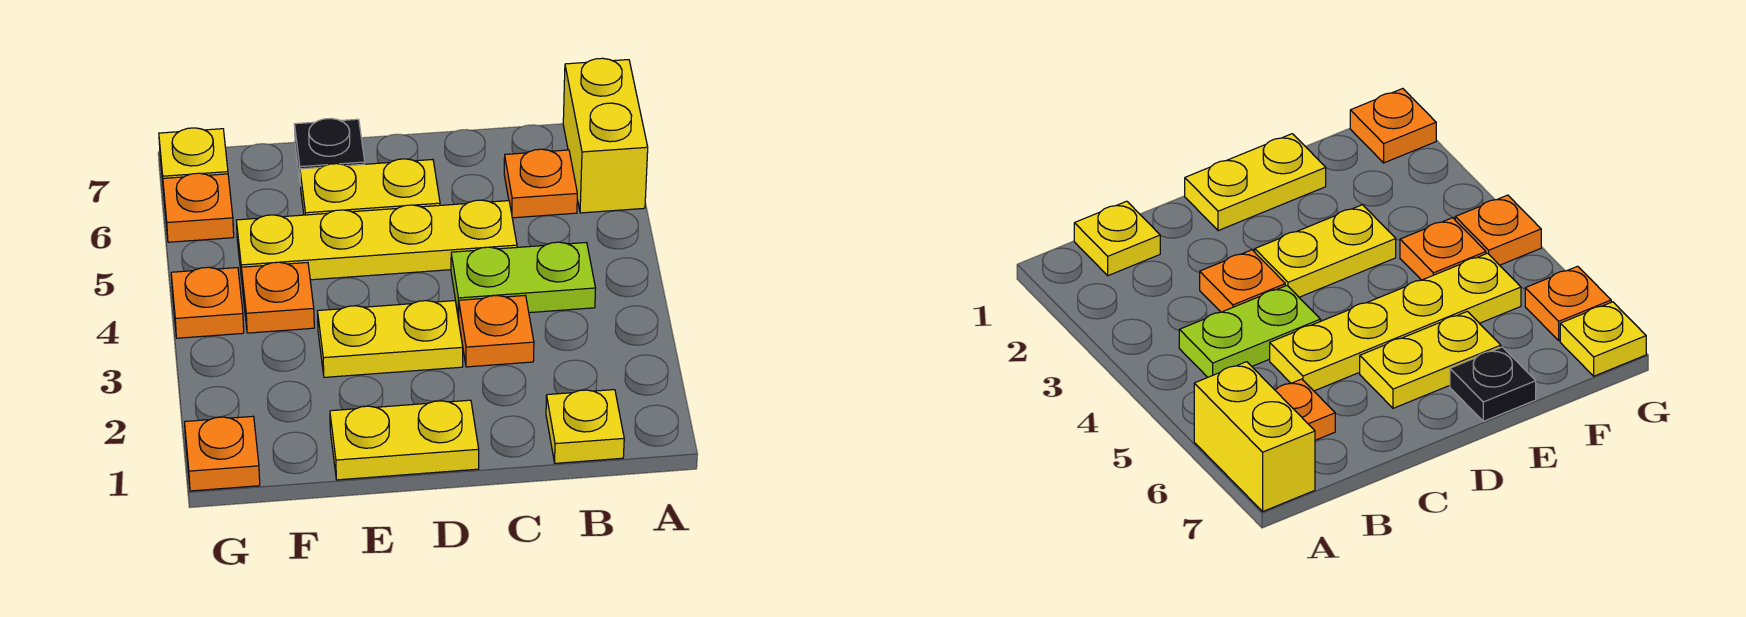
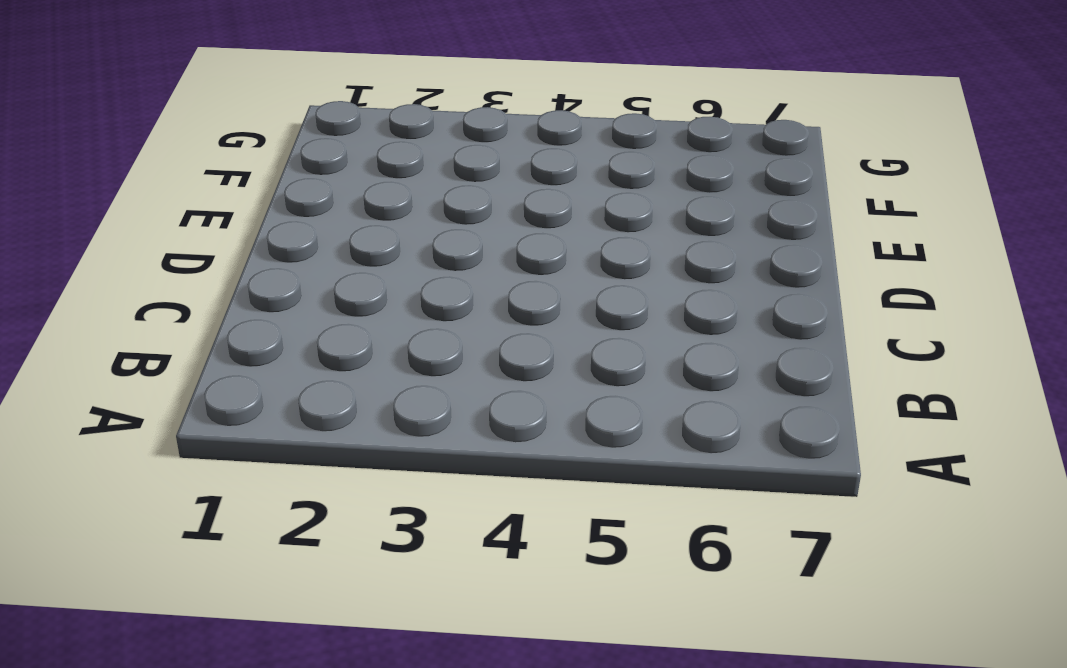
none -> yellow 1x2 brick [563,58,648,213]
none -> yellow 1x1 plate [546,390,624,463]
none -> lime 1x2 plate [451,242,596,317]

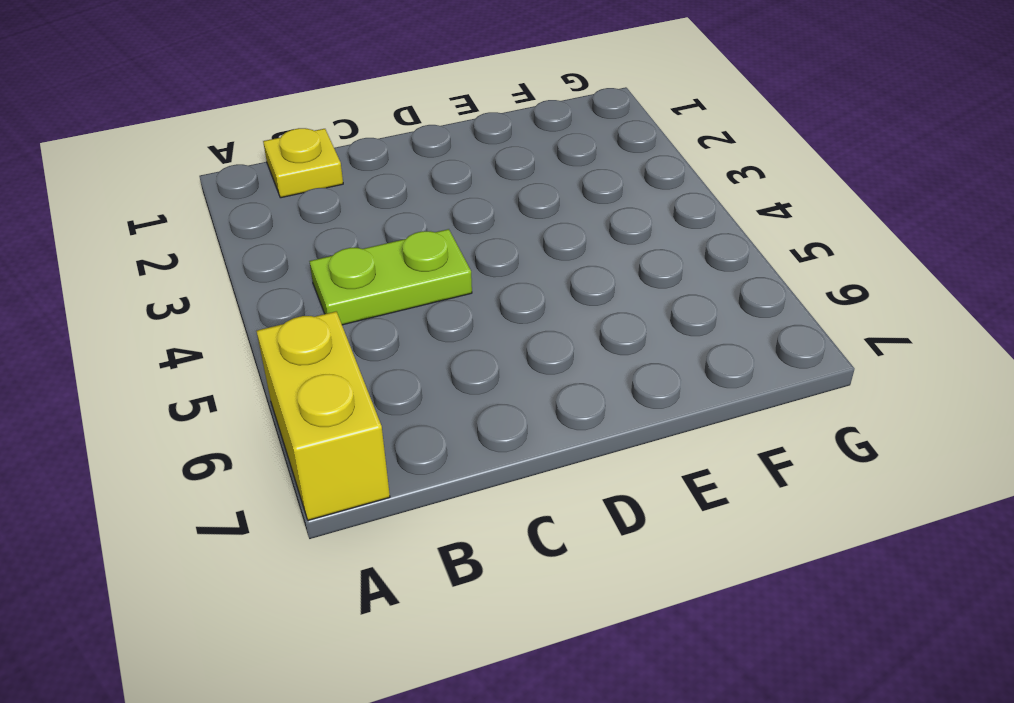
none -> orange 1x1 plate [504,149,577,218]
none -> orange 1x1 plate [459,295,534,367]
none -> yellow 1x4 plate [236,200,517,280]

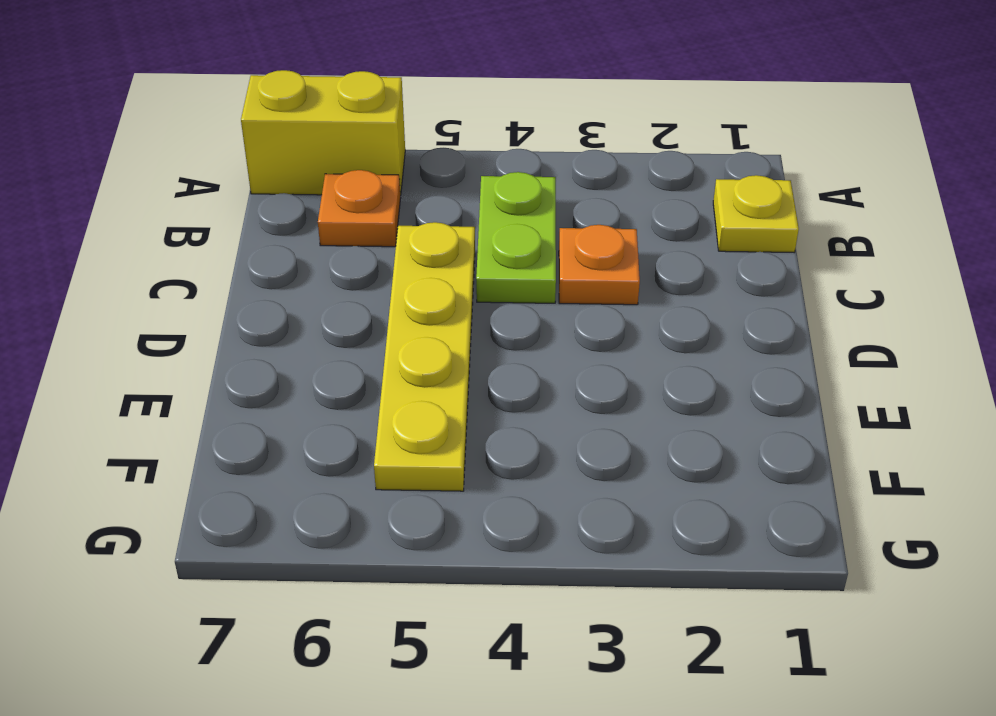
none -> yellow 1x2 plate [330,400,479,480]
none -> yellow 1x2 plate [318,301,463,377]
none -> yellow 1x2 plate [300,159,440,215]

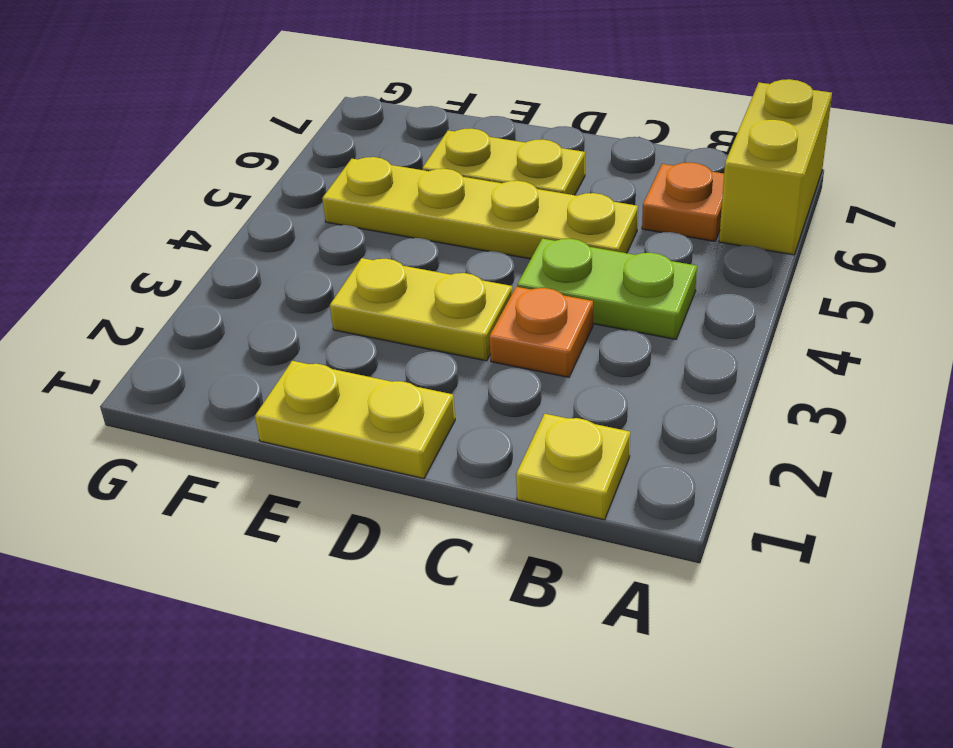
none -> black 1x1 plate [294,118,365,180]
none -> orange 1x1 plate [241,262,314,333]
none -> orange 1x1 plate [185,416,260,491]

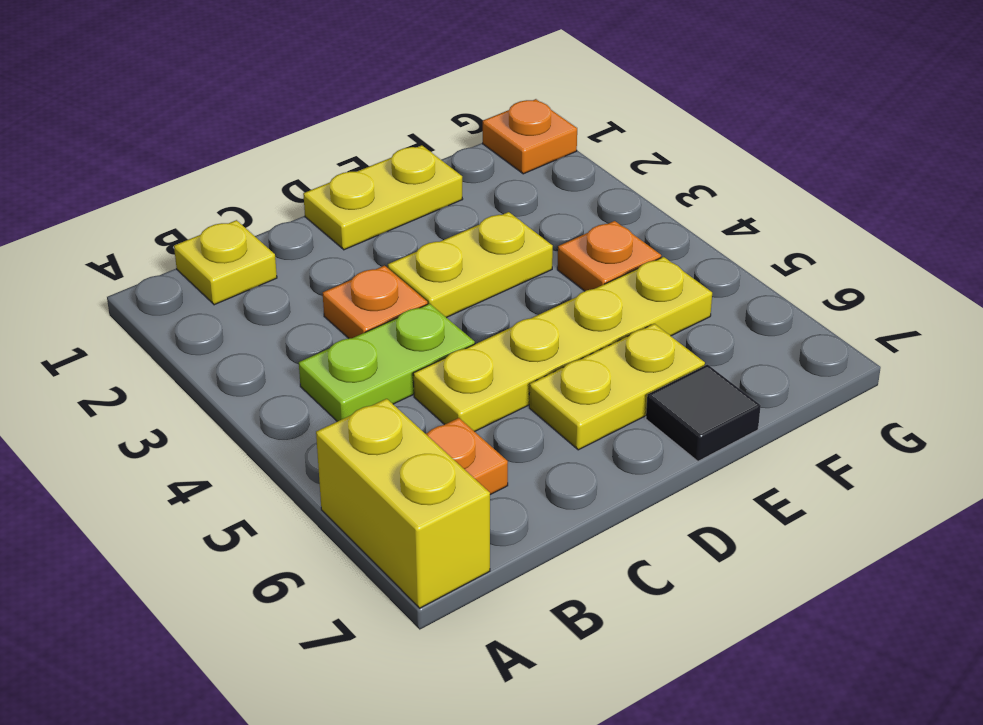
black 1x1 tile [646,365,761,461] -> black 1x1 plate [294,118,365,180]
none -> orange 1x1 plate [171,267,244,338]
none -> orange 1x1 plate [163,173,234,242]
none -> yellow 1x1 plate [159,128,228,192]

